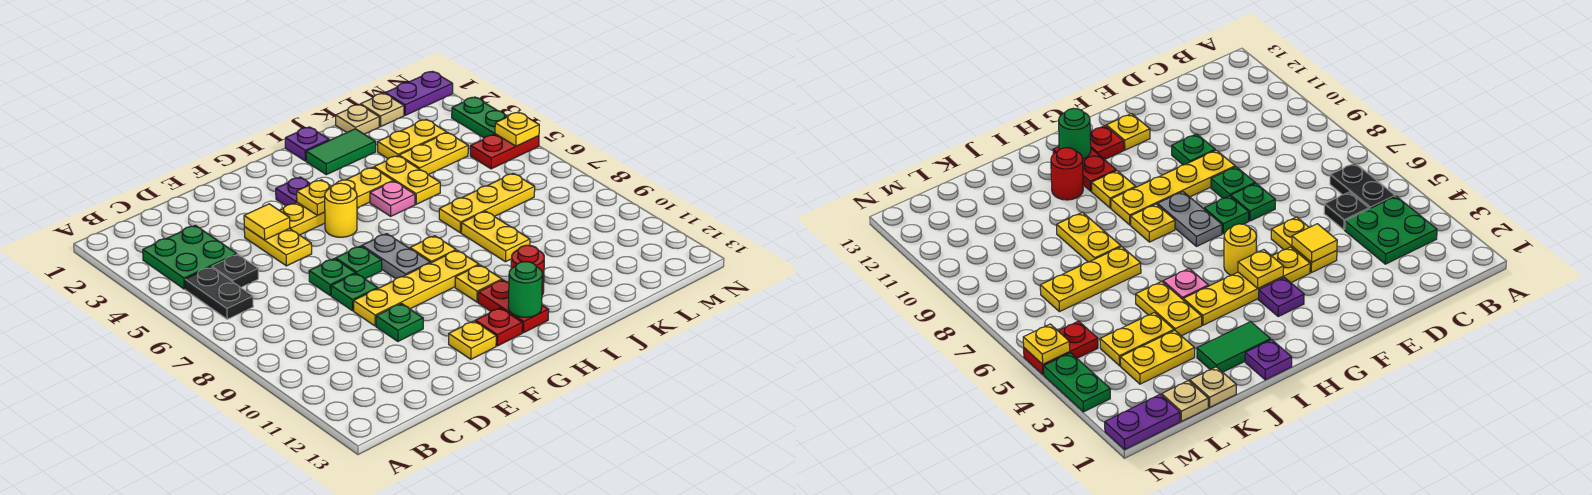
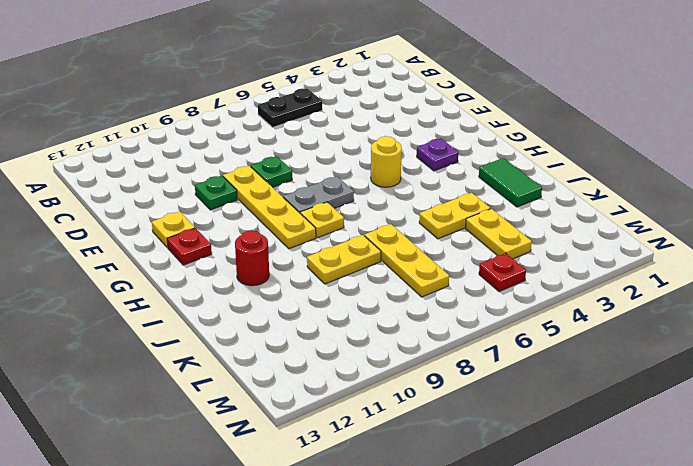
red 1x1 plate [479,253,526,292] -> red 1x2 plate [470,134,539,169]
none -> green 2x2 plate [143,225,237,289]
none -> black 1x1 plate [212,254,258,287]
none -> yellow 1x2 plate [244,227,312,266]
none -> green 1x1 plate [309,259,355,296]

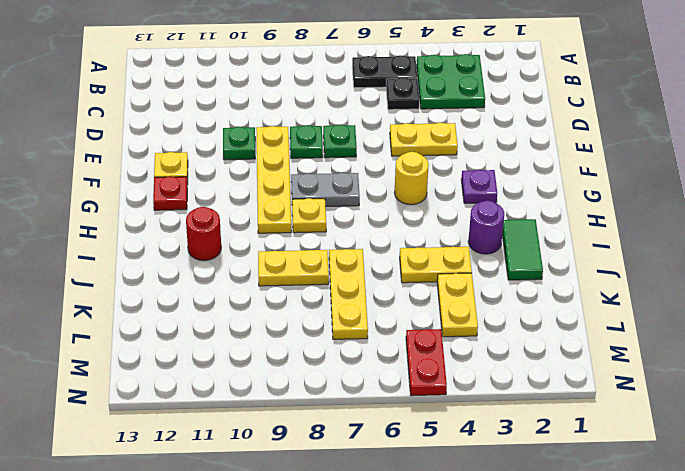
purple 1x1 round brick [468,200,504,254] -> none
none -> yellow 1x4 plate [279,167,393,235]
none -> green 1x1 plate [336,246,382,279]
none -> yellow 1x1 plate [455,265,502,302]
none -> red 1x2 plate [478,280,549,333]

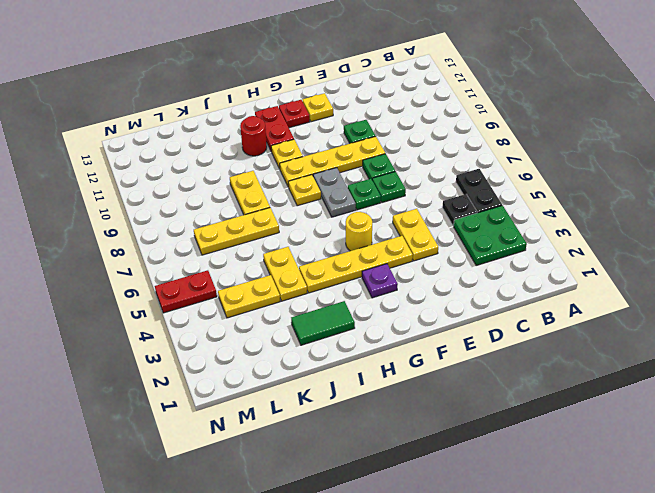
none -> purple 1x1 plate [285,127,329,161]
none -> pink 1x1 plate [370,181,415,216]
none -> tan 1x1 plate [336,104,379,134]
none -> yellow 1x2 plate [378,119,447,159]

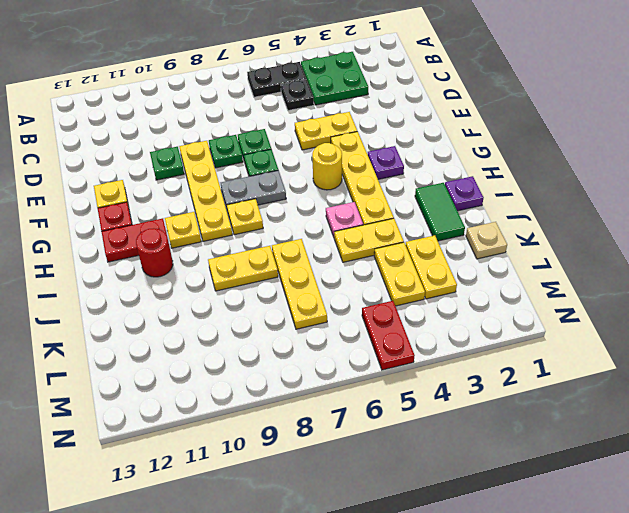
none -> tan 1x1 plate [361,93,404,127]
none -> purple 1x2 plate [385,71,453,115]
none -> green 1x2 plate [452,97,507,138]
none -> yellow 1x1 tile [244,204,290,240]

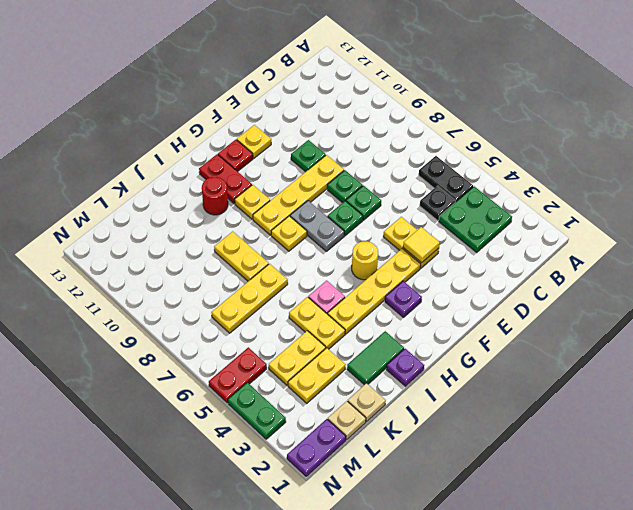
none -> yellow 1x1 plate [297,180,332,215]
none -> green 1x1 round brick [508,262,542,317]
none -> yellow 1x1 plate [495,112,539,146]

